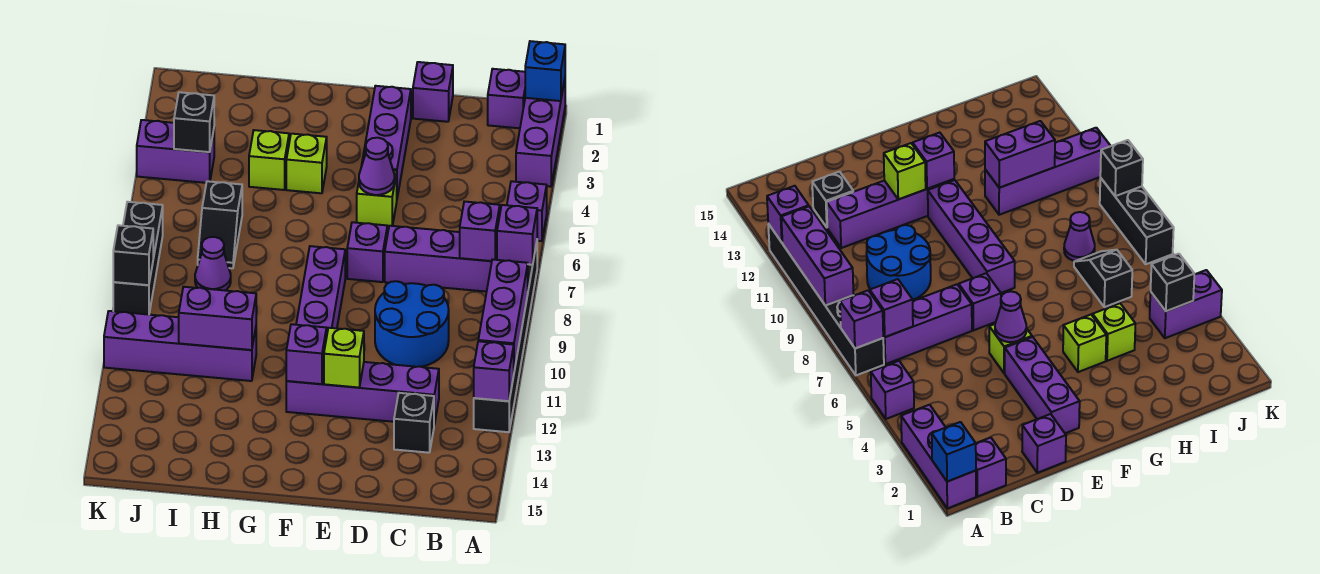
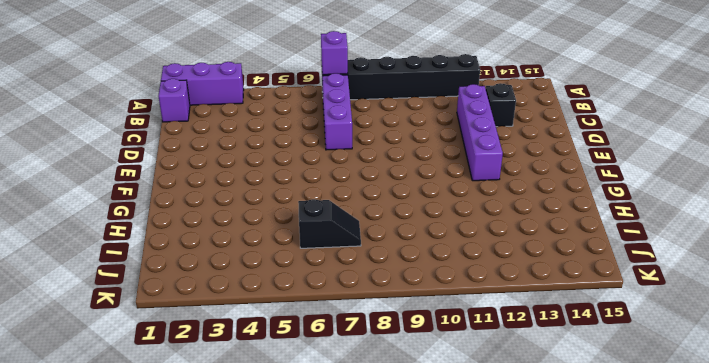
none -> purple 1x1 brick [507,181,547,241]
none -> blue 2x2 round brick [375,281,449,367]
none -> purple 1x1 brick [413,62,453,122]
none -> purple 1x3 brick [362,86,411,197]

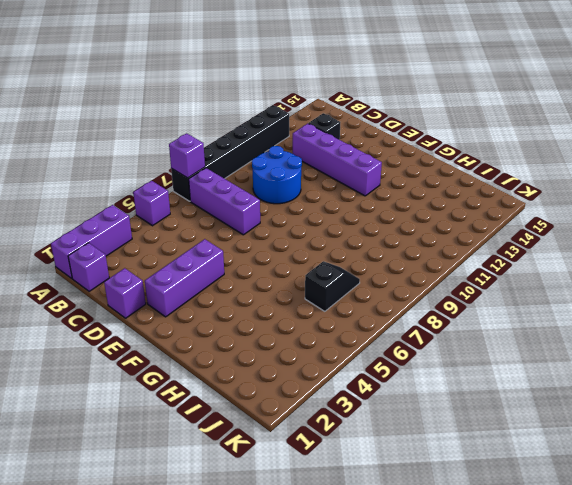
none -> lime 1x1 brick [357,171,397,227]
none -> purple 1x1 brick [347,222,387,282]
none -> purple 1x4 brick [296,246,345,332]
none -> lime 1x1 brick [286,134,327,193]

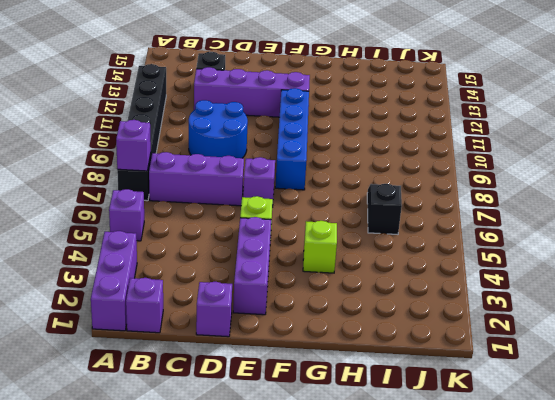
blue 1x4 brick [275,88,309,190] -> purple 1x4 brick [296,246,345,332]
none -> lime 1x1 brick [249,130,289,190]
none -> purple 1x4 brick [104,311,256,381]
none -> purple 1x1 cone [195,237,231,291]
none -> purple 1x2 brick [137,120,214,183]

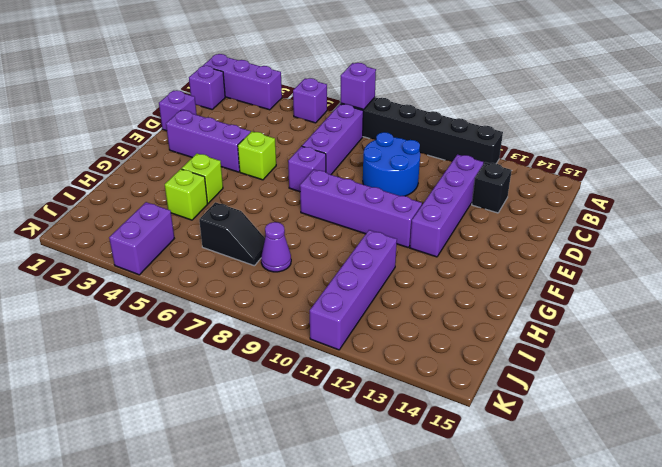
none -> black 1x3 brick [113,202,163,315]
none -> blue 1x1 brick [525,41,565,101]
none -> purple 1x3 brick [478,259,528,371]
none -> purple 1x1 brick [474,341,514,401]

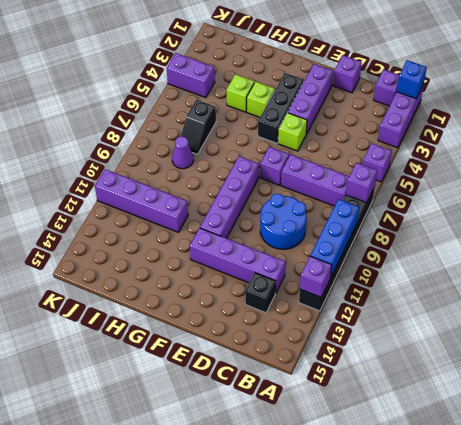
blue 1x3 brick [310,199,359,276] -> purple 1x3 brick [478,259,528,371]
black 1x3 brick [258,73,304,143] -> black 1x3 brick moved to [113,202,163,315]
none -> purple 1x1 brick [460,202,500,261]
none -> purple 1x1 cone [359,138,395,195]
none -> lime 1x1 brick [324,328,364,388]
none -> purple 1x1 brick [286,324,327,384]

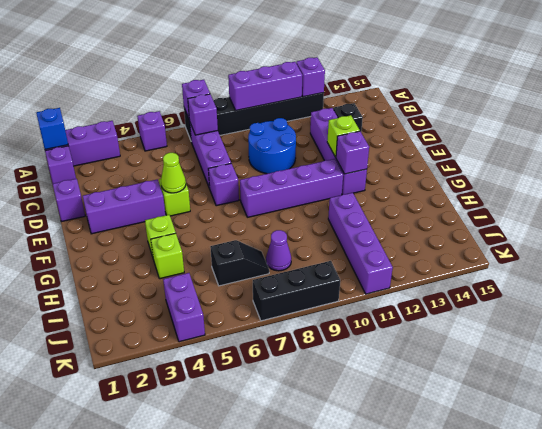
lime 1x1 cone [161,153,186,193] -> purple 1x1 cone [359,138,395,195]
none -> purple 1x2 brick [179,287,256,350]
none -> black 1x1 brick [174,92,214,152]
none -> black 1x1 brick [113,225,153,285]

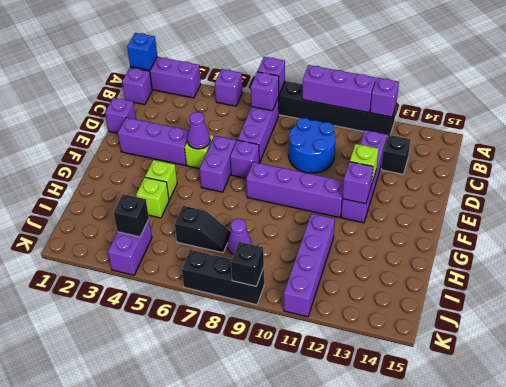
purple 1x2 brick [199,136,236,192] -> purple 1x2 brick moved to [179,287,256,350]

